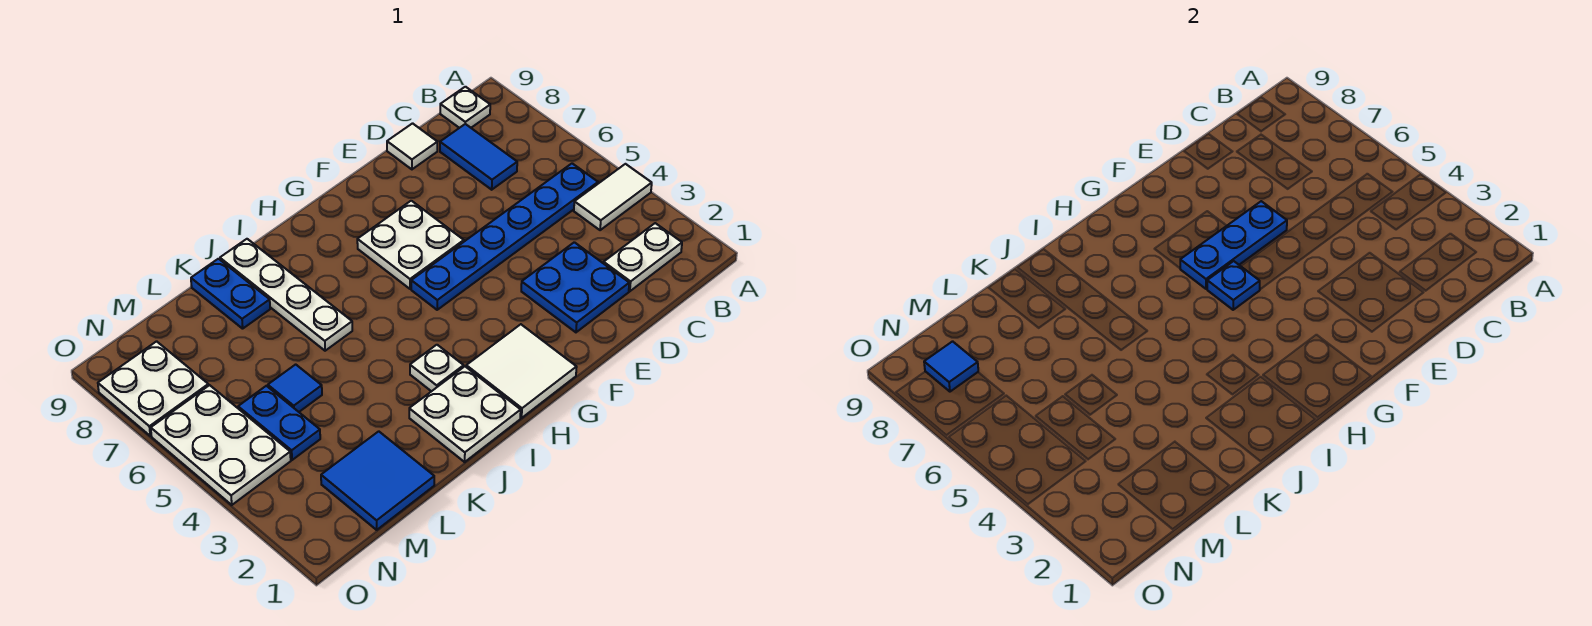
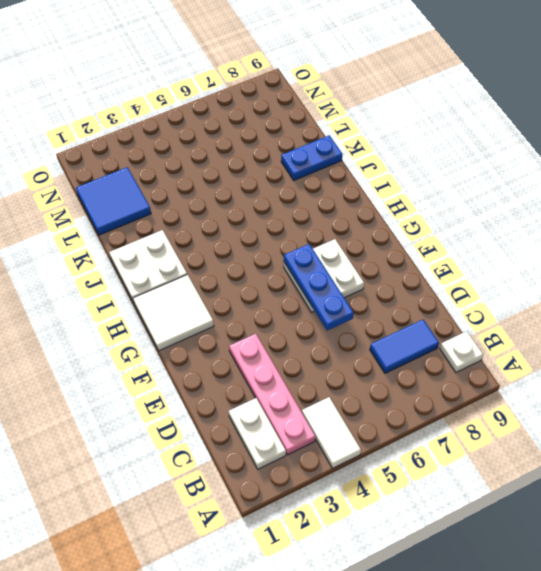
pink 1x4 plate [229,334,315,455] -> blue 2x2 plate [521,242,629,332]
none -> blue 1x6 plate [411,163,598,310]
none -> white 1x1 tile [387,123,437,169]
none -> white 1x1 plate [410,345,464,391]

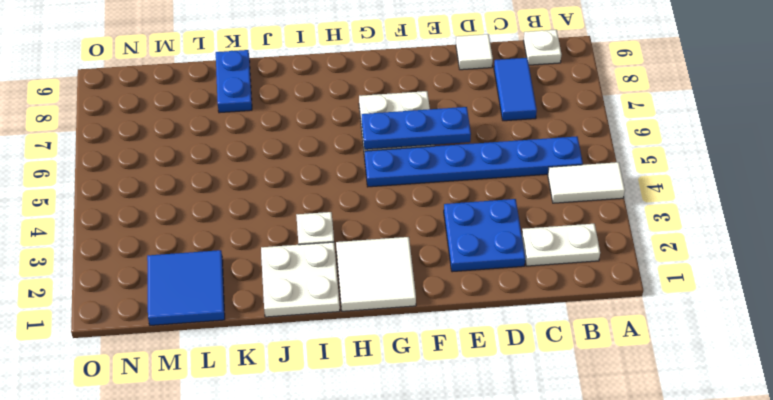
none -> white 1x4 plate [220,239,352,351]
none -> blue 1x1 tile [268,364,322,412]
none -> blue 1x2 plate [238,386,320,460]

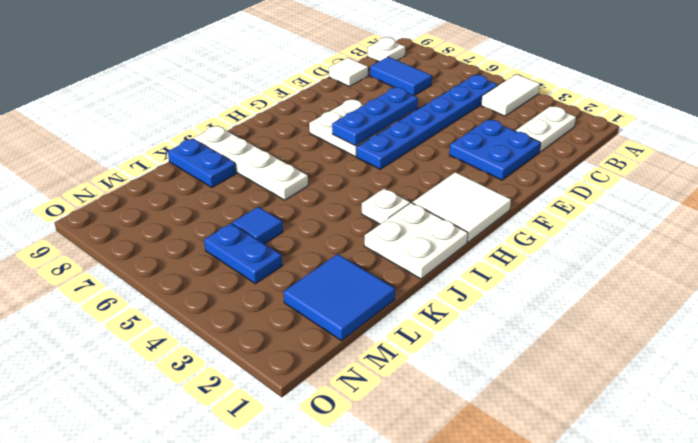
none -> white 2x3 plate [151,385,291,505]
none -> white 2x2 plate [98,341,208,436]
none -> blue 1x1 plate [1207,261,1260,310]

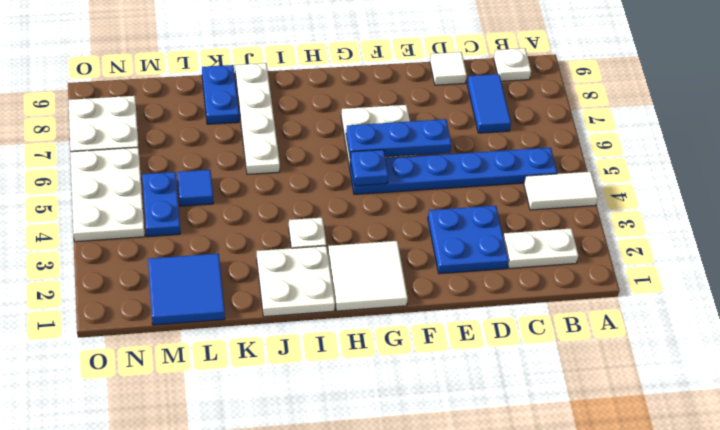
none -> blue 1x1 tile [924,341,978,392]

